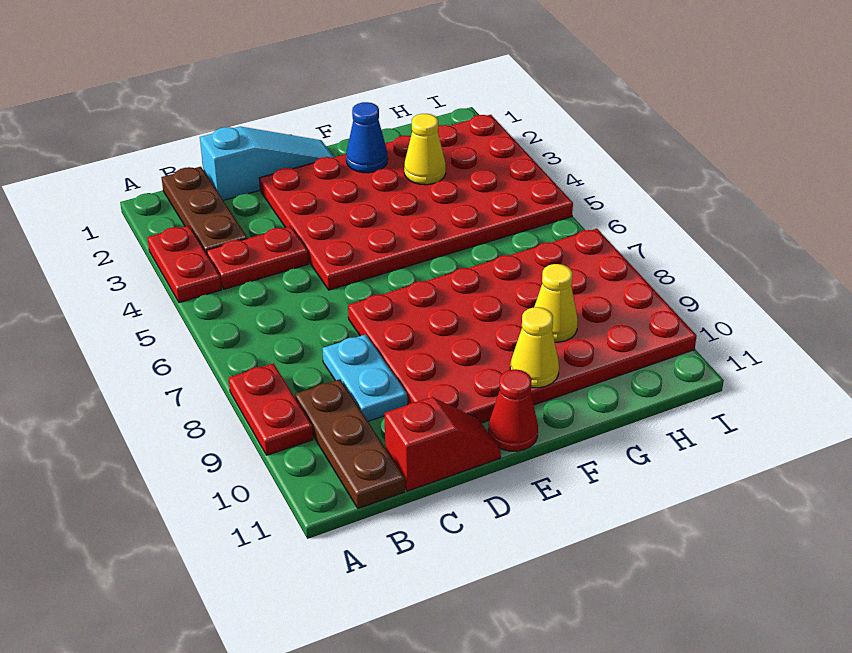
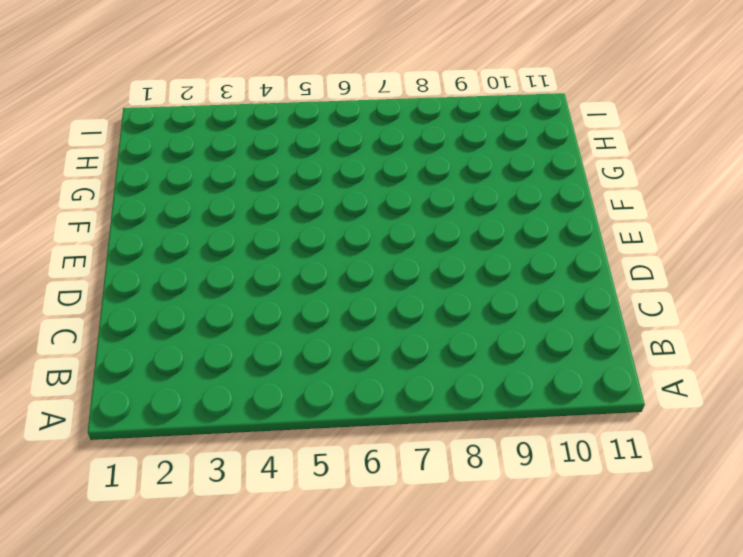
none -> red 1x2 plate [147,226,221,303]
none -> red 1x2 plate [229,363,313,455]
none -> brown 1x3 plate [162,167,247,254]

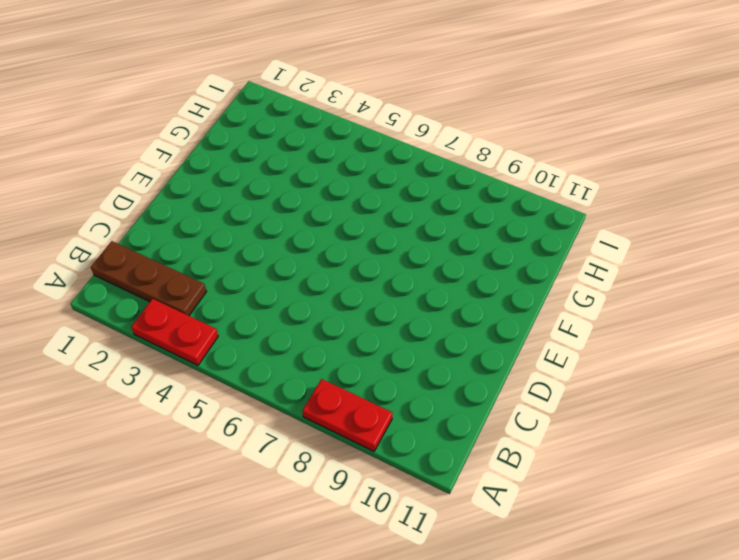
none -> red 1x2 plate [207,226,308,289]
none -> brown 1x3 plate [295,379,405,509]
none -> cyan 1x3 slope [200,127,334,200]

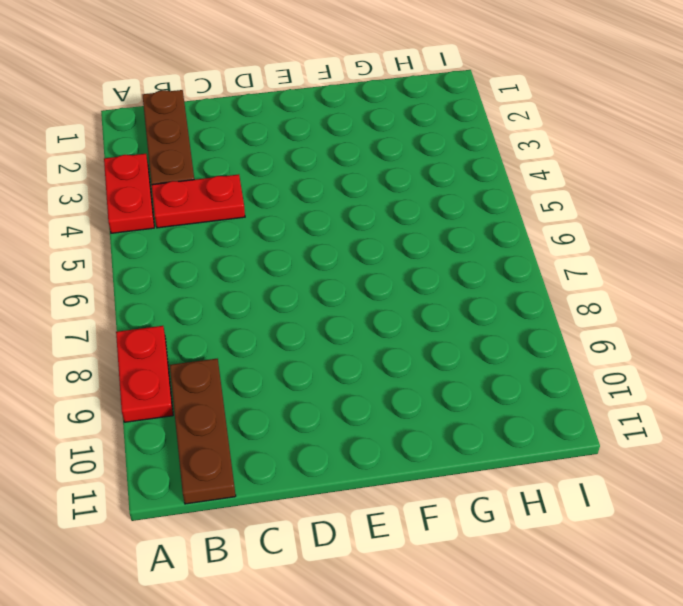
none -> cyan 1x3 slope [200,127,334,200]
none -> cyan 1x2 plate [322,334,407,421]
none -> red 1x2 slope [385,397,501,491]

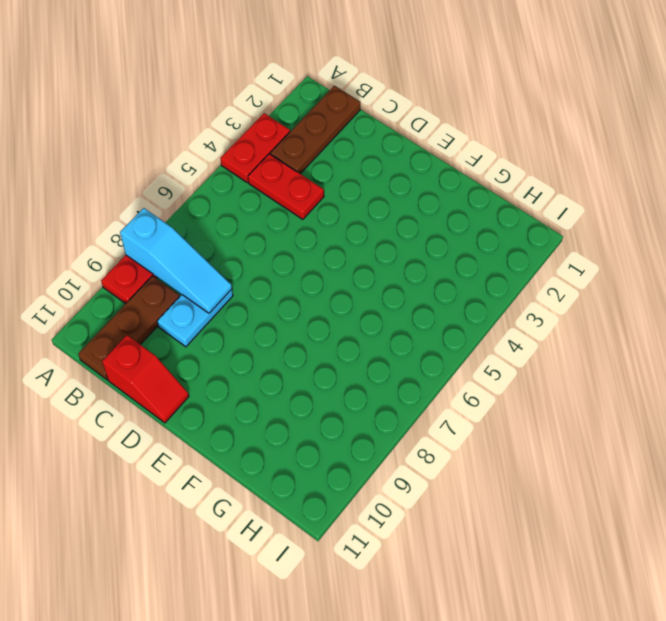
cyan 1x3 slope [120,208,232,313] -> cyan 1x3 slope moved to [200,127,334,200]
none -> red 4x6 plate [259,115,573,290]
none -> red 4x6 plate [348,229,697,423]
none -> red 1x1 cone [488,369,538,451]

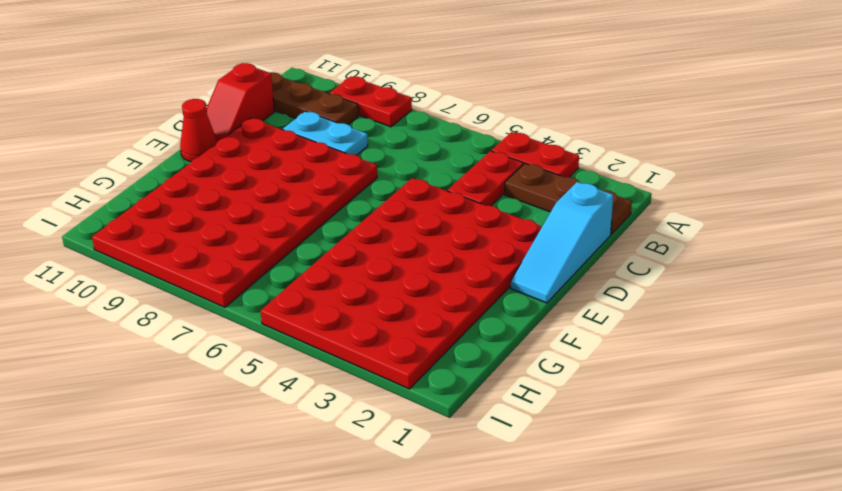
none -> blue 1x1 cone [346,102,388,173]
none -> yellow 1x1 cone [510,307,559,388]
none -> yellow 1x1 cone [404,114,446,185]

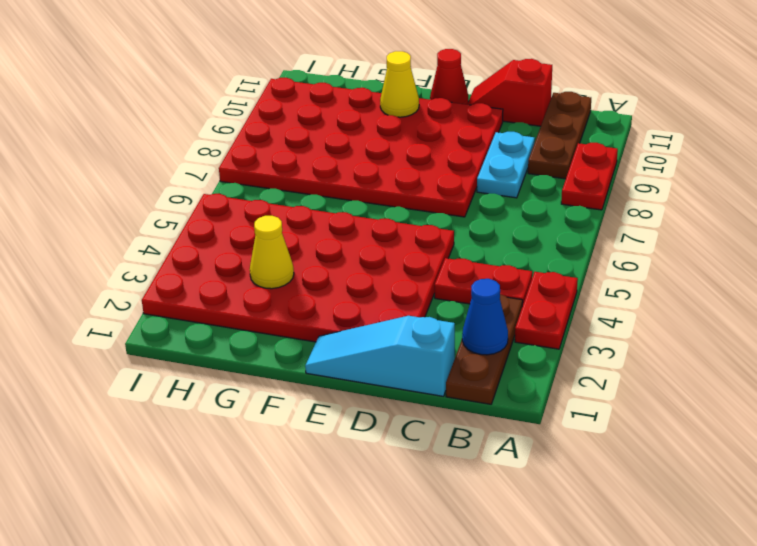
blue 1x1 cone [462,279,508,355] -> blue 1x1 cone moved to [346,102,388,173]
none -> yellow 1x1 cone [534,264,578,342]

